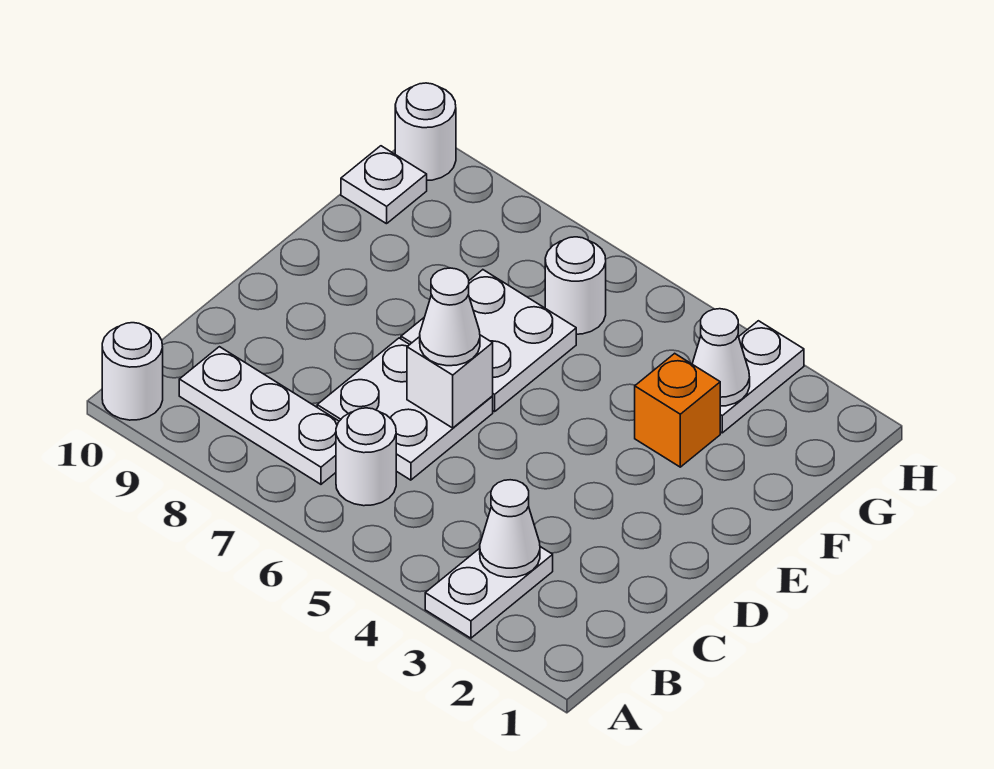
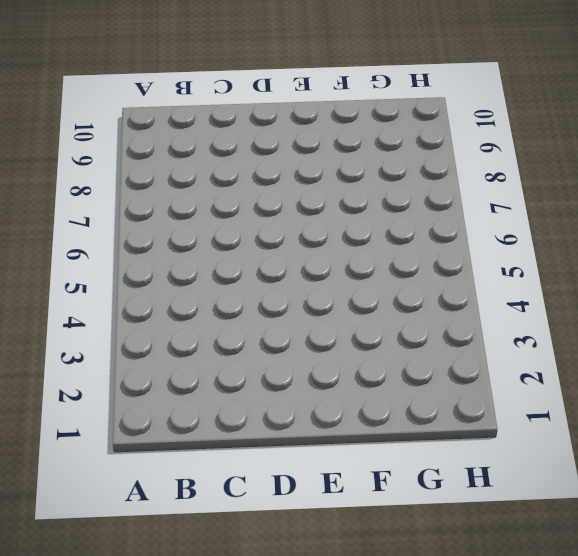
none -> white 1x2 plate [425,547,553,638]
none -> white 1x1 round brick [102,323,163,420]
none -> white 1x1 round brick [336,408,396,506]

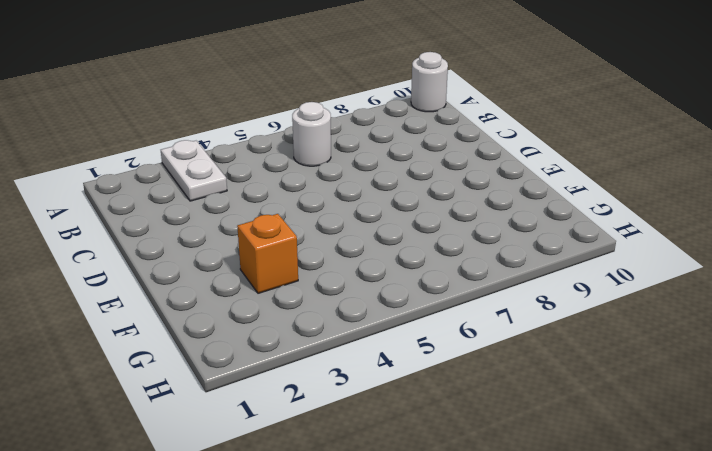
none -> white 1x3 plate [179,347,339,484]
none -> white 2x2 plate [317,338,493,480]
none -> white 2x2 plate [401,270,576,412]

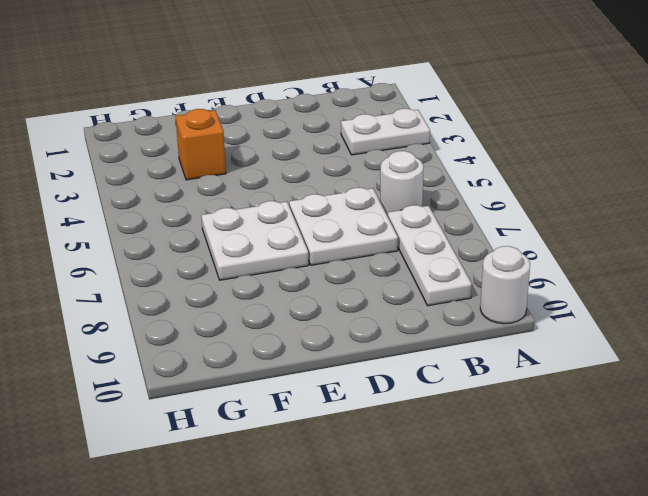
none -> white 1x2 plate [720,321,804,433]
none -> white 1x1 round brick [545,237,606,334]
none -> white 1x1 plate [341,146,427,224]

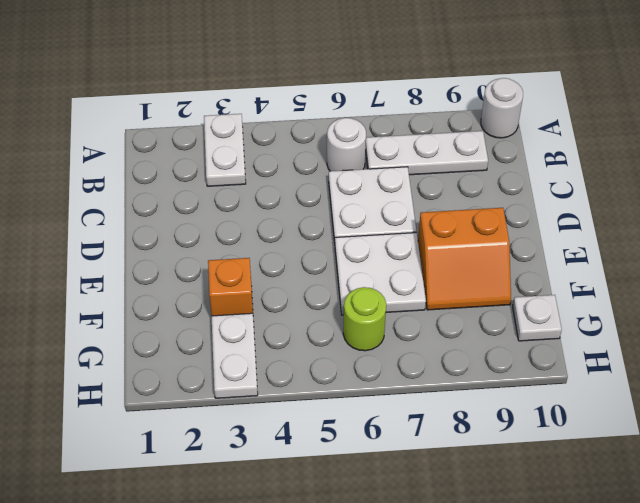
orange 2x2 slope [418,208,511,310] -> none
lime 1x1 round brick [343,287,386,351] -> white 1x1 round brick [545,237,606,334]
none -> white 1x1 round brick [395,83,456,180]
none -> white 1x1 cone [480,480,540,577]
none -> white 1x1 brick [407,335,493,428]

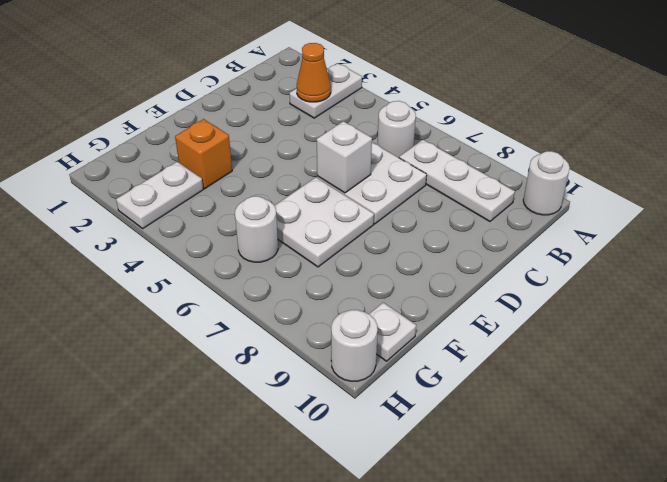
orange 1x1 cone [297,43,331,102] -> white 1x1 cone [480,480,540,577]
none -> white 1x1 cone [692,309,750,406]
none -> white 1x1 cone [420,268,480,366]

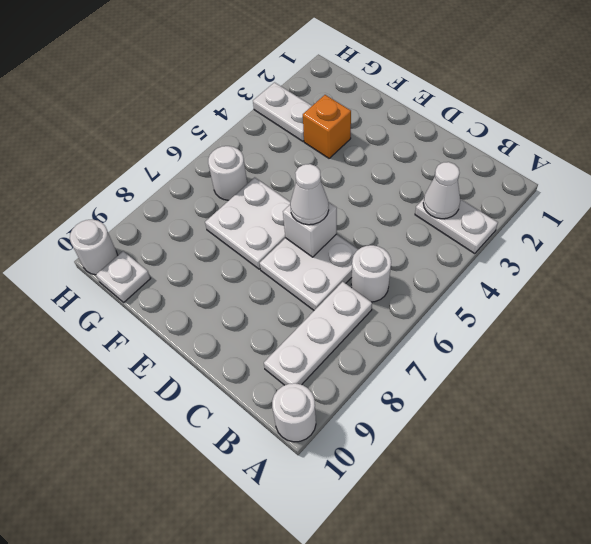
none -> white 1x1 cone [692,309,750,406]

